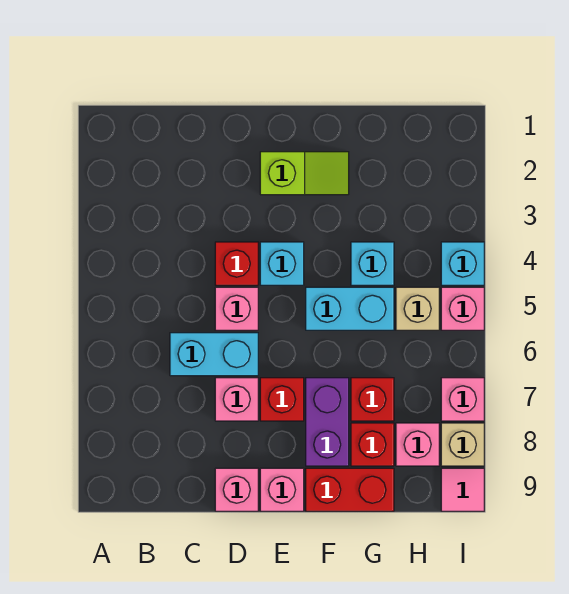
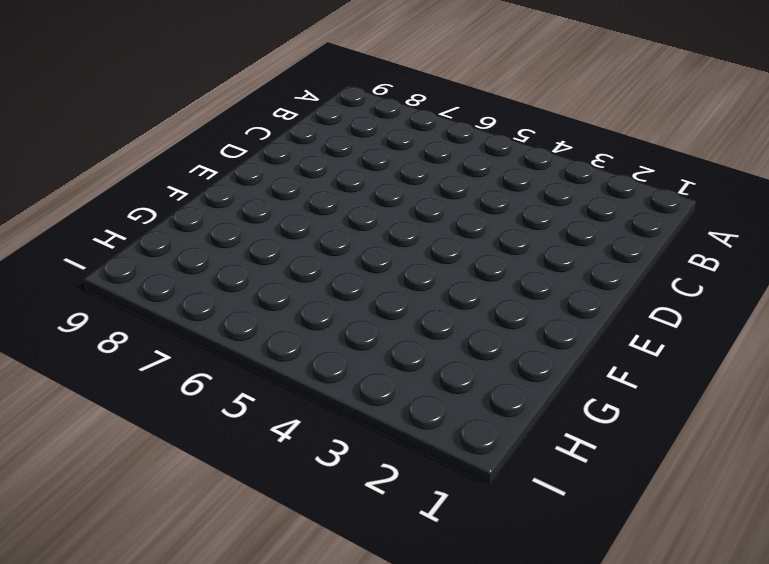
none -> cyan 1x2 brick [170,333,258,376]
none -> red 1x1 brick [215,242,258,285]
none -> pink 1x1 brick [215,287,258,330]

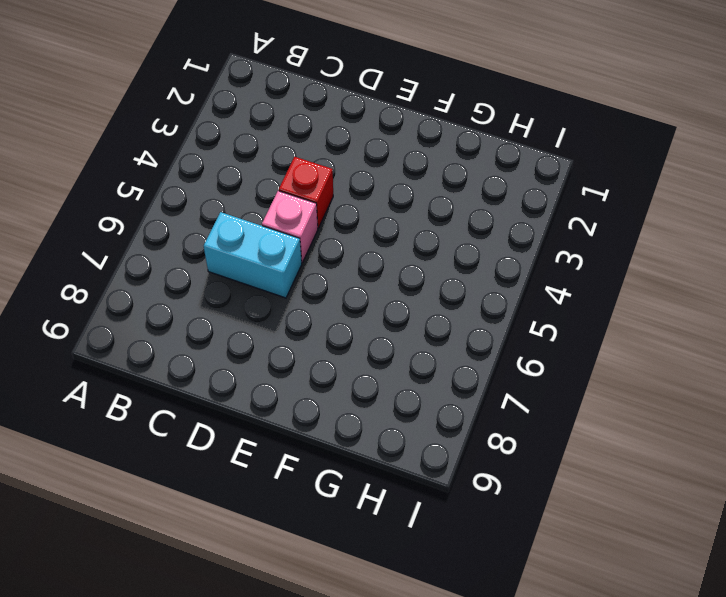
none -> pink 1x1 brick [215,378,258,421]
none -> pink 1x1 brick [215,468,258,511]
none -> lime 1x2 slope [260,152,349,195]

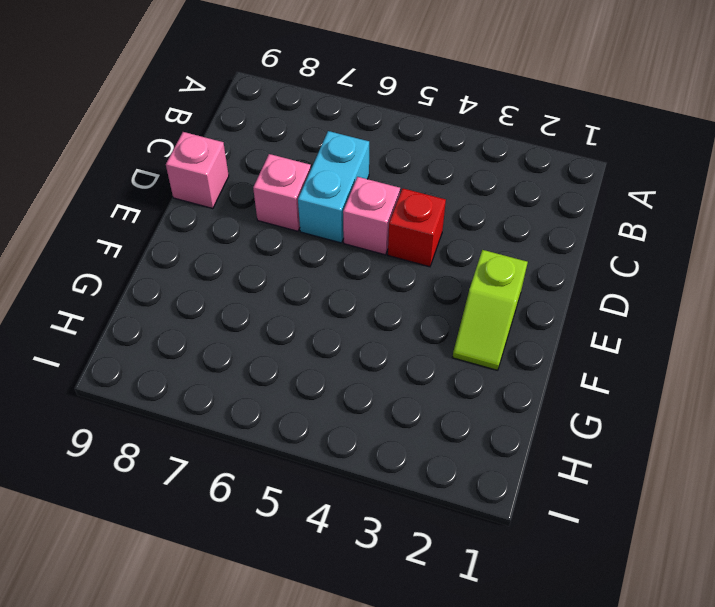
none -> cyan 1x1 brick [260,242,304,285]
none -> red 1x1 brick [260,378,304,421]
none -> pink 1x1 brick [260,468,304,511]

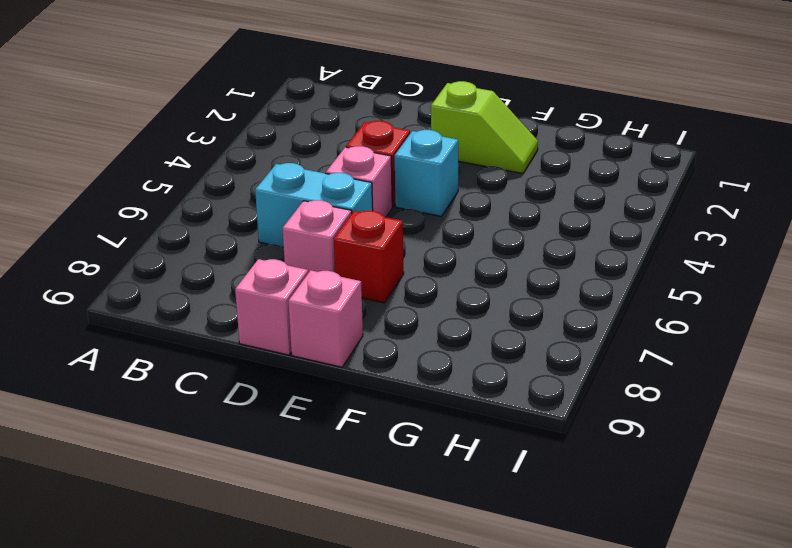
none -> cyan 1x2 brick [306,287,394,330]
none -> purple 1x2 brick [306,378,349,466]
none -> red 1x2 brick [306,468,394,511]

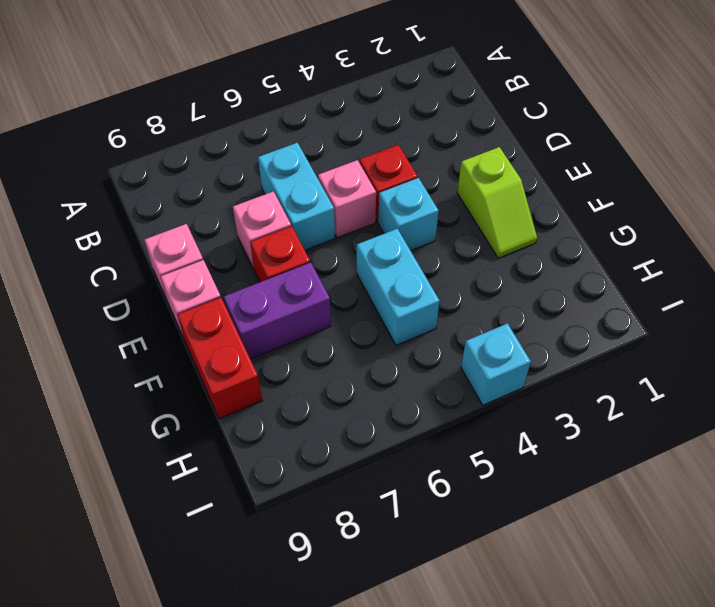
none -> cyan 1x1 brick [351,242,394,285]
none -> red 1x1 brick [351,378,394,421]
none -> red 1x1 brick [351,423,394,466]

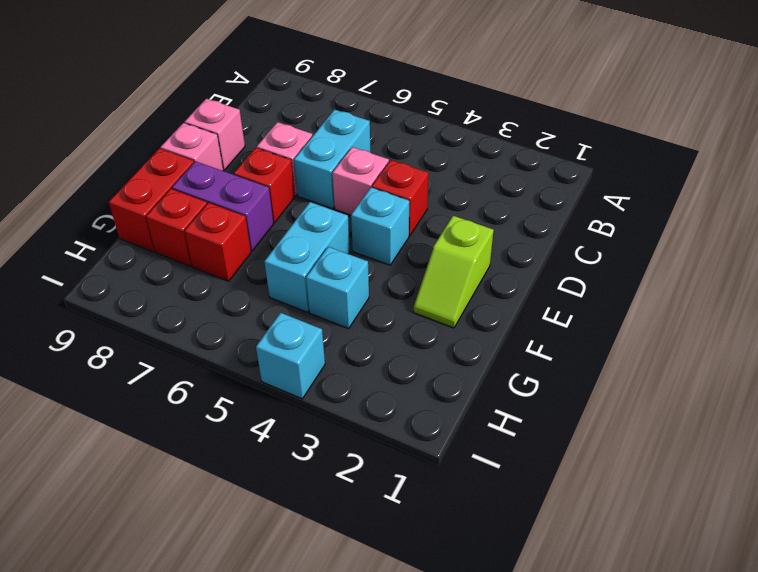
none -> tan 1x1 brick [396,287,439,330]
none -> pink 1x1 brick [396,423,439,466]
none -> pink 1x1 brick [441,287,484,330]

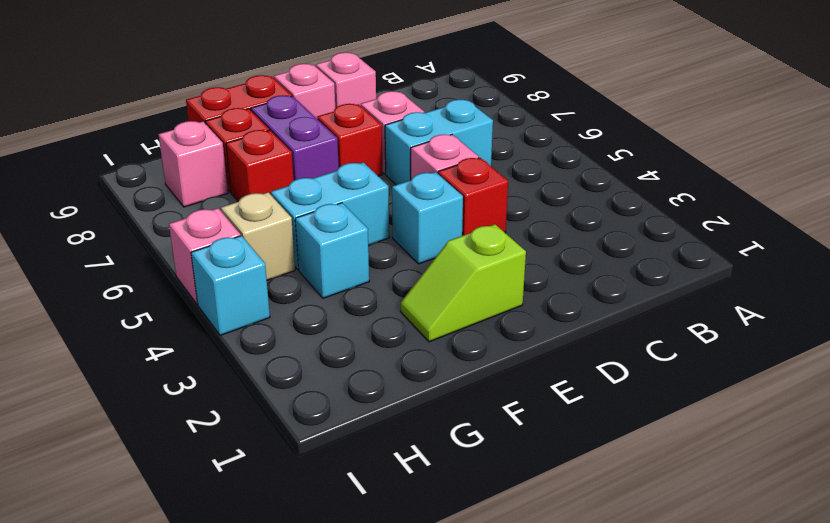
none -> pink 1x1 brick [441,378,484,421]
none -> tan 1x1 brick [441,423,484,466]
none -> pink 1x1 tile [441,468,484,511]

